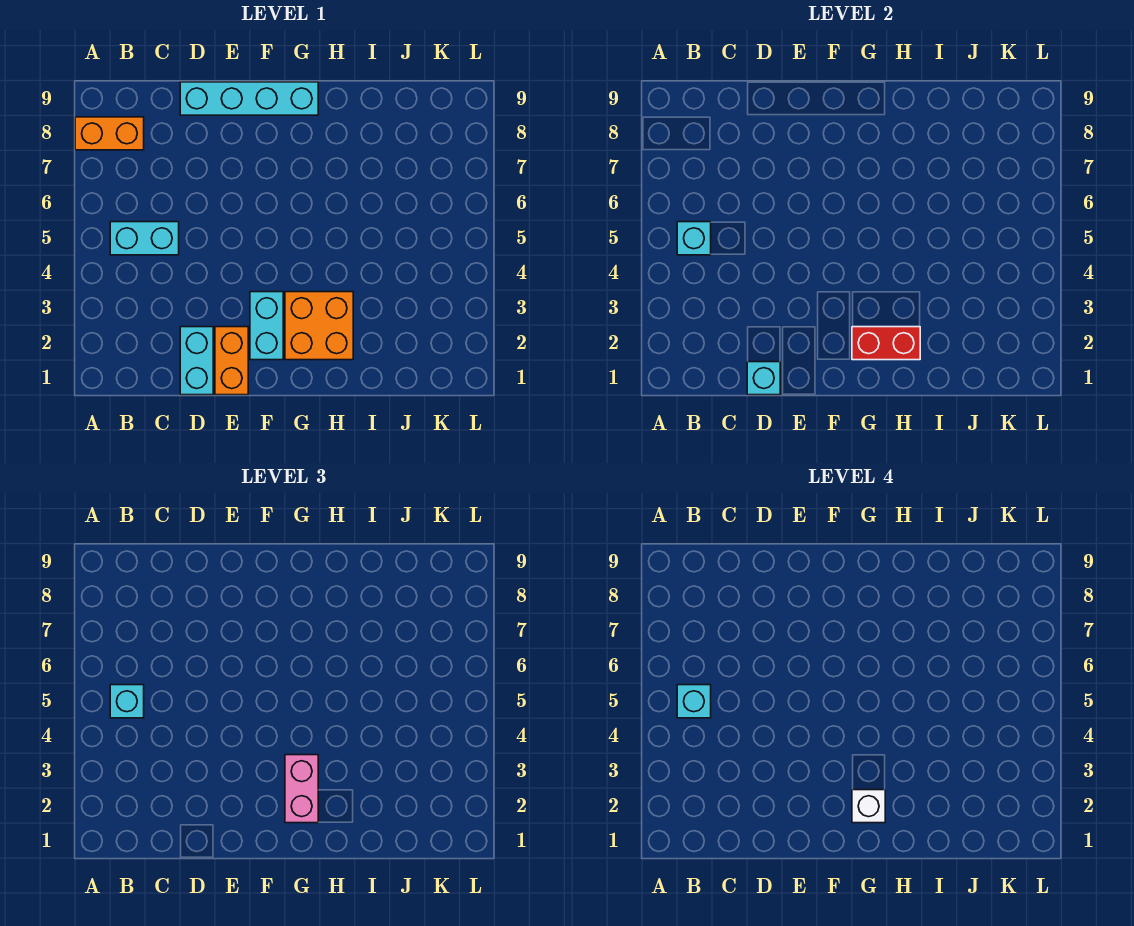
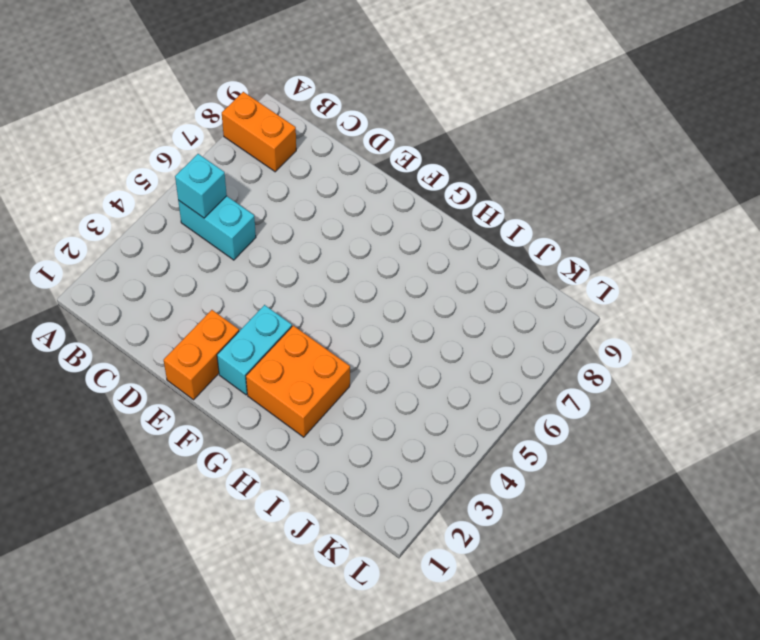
none -> cyan 1x2 brick [180,327,213,395]
none -> cyan 1x4 brick [180,82,318,115]
none -> cyan 1x1 brick [747,362,780,395]

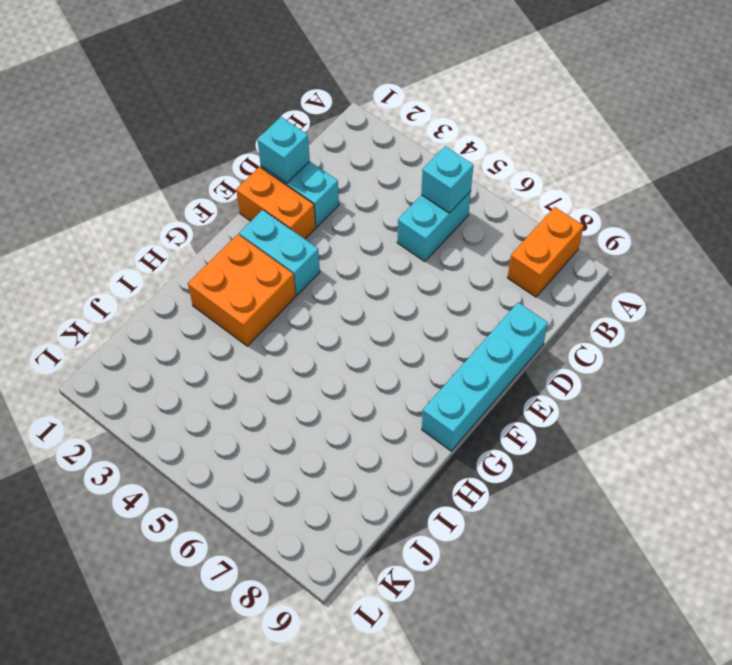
none -> red 1x2 brick [852,327,920,360]
none -> cyan 1x1 brick [110,685,144,718]
none -> pink 1x2 brick [285,755,318,823]

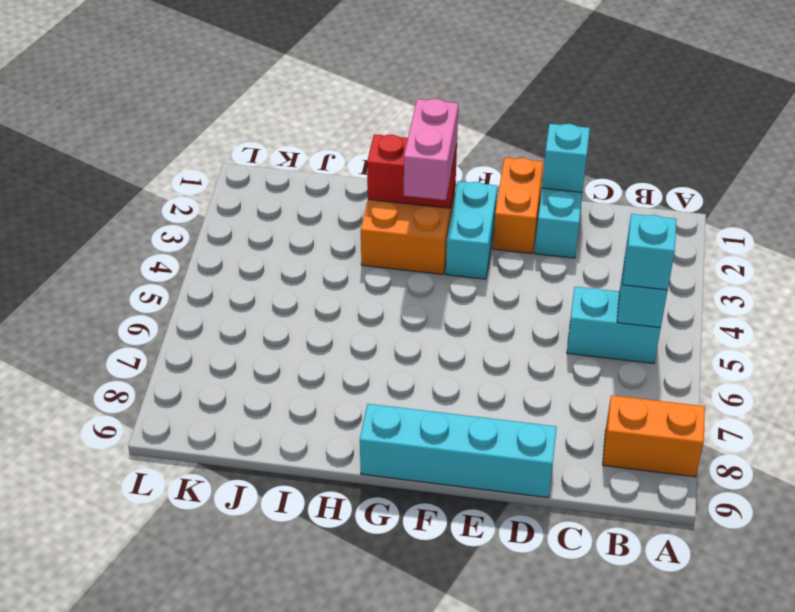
none -> cyan 1x1 brick [677,685,711,718]
none -> white 1x1 brick [852,790,885,823]

